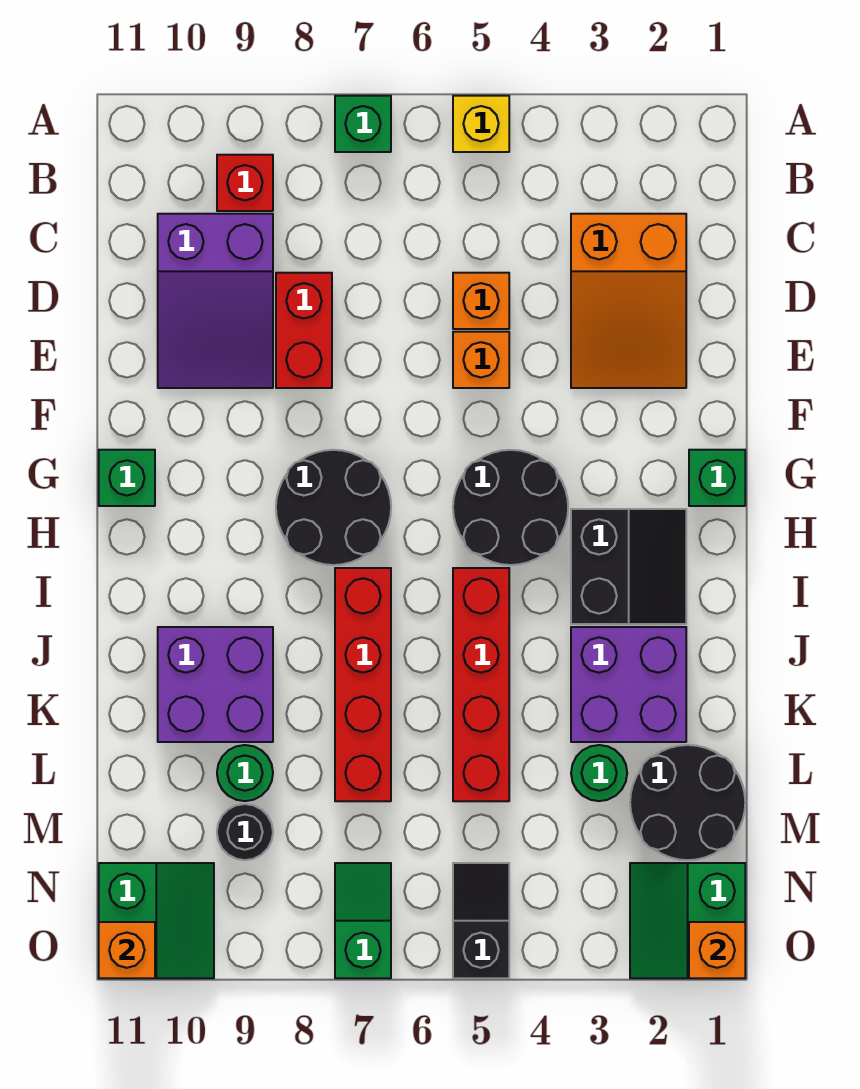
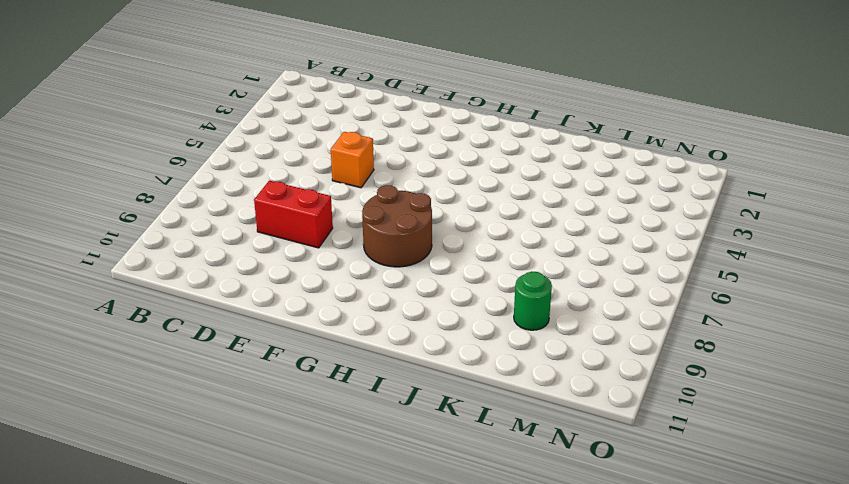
brown 2x2 round brick [362,185,432,267] -> black 2x2 round brick [276,450,391,565]
none -> yellow 1x1 brick [453,96,509,152]
none -> green 1x1 brick [335,96,391,152]
none -> red 1x1 brick [217,155,273,211]

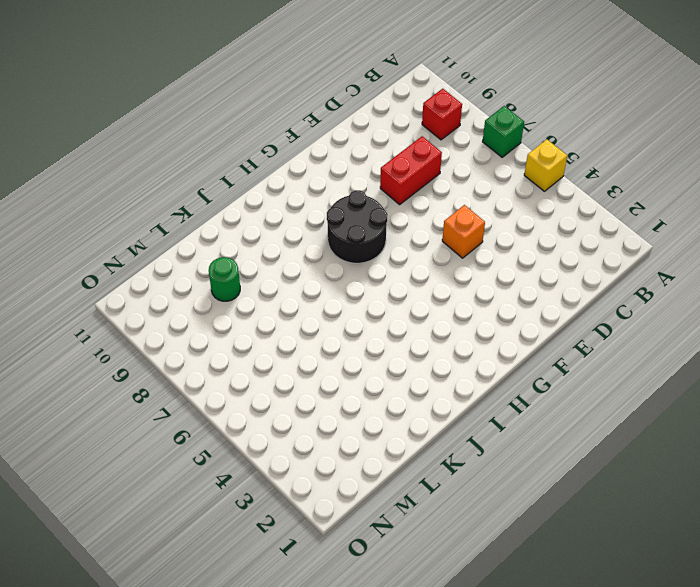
none -> orange 2x3 slope [571,214,686,388]
none -> purple 2x3 slope [158,214,273,388]
none -> orange 1x1 brick [453,273,509,329]

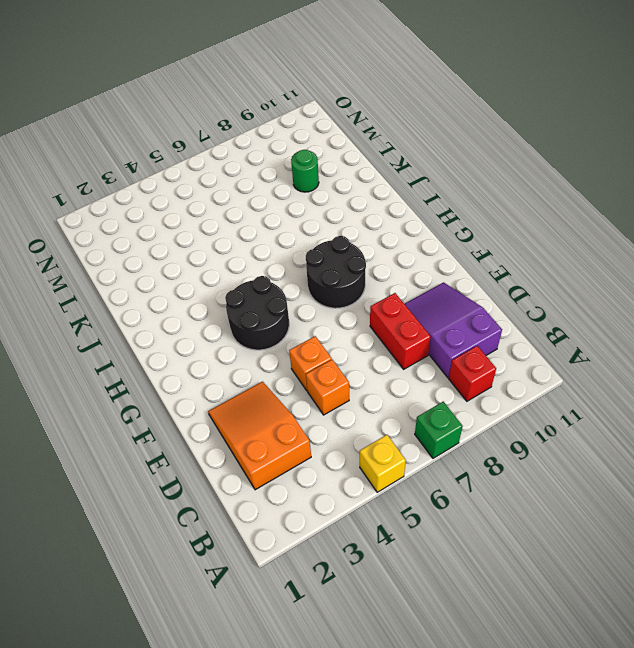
none -> green 1x1 brick [689,450,745,506]
none -> green 1x1 brick [99,450,155,506]
none -> black 2x2 slope [571,509,686,624]

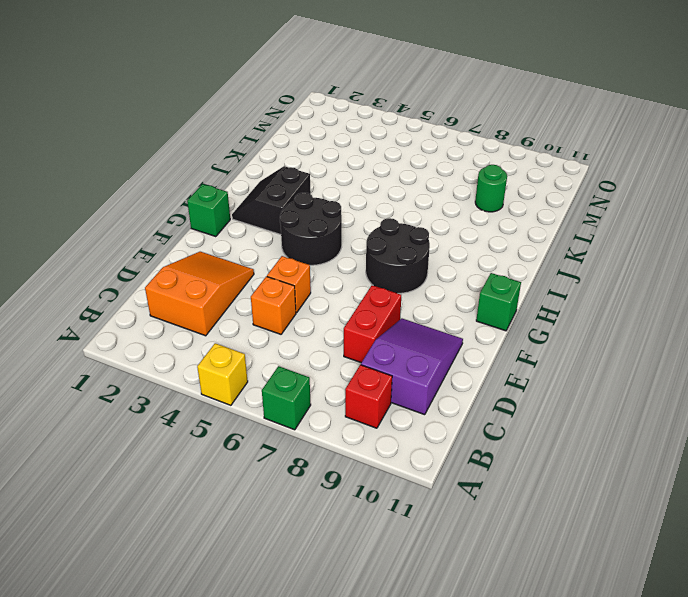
none -> red 1x4 brick [453,568,509,801]
none -> red 1x4 brick [335,568,391,801]
none -> purple 2x2 brick [571,627,686,742]

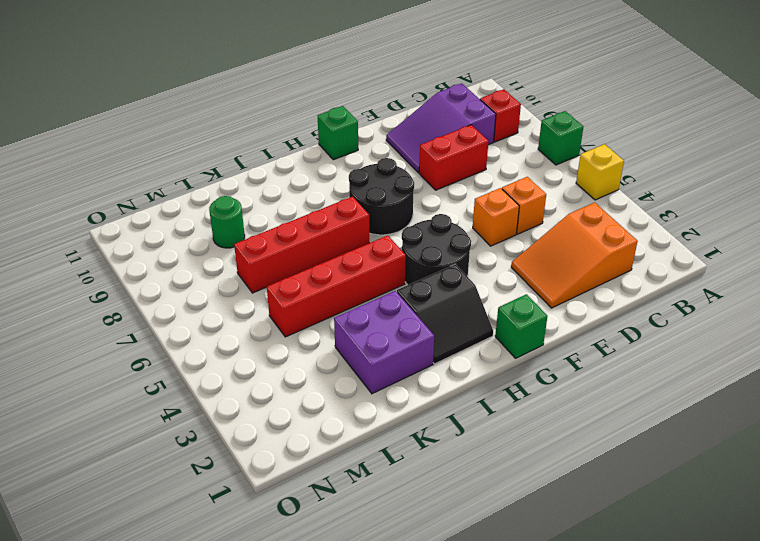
none -> purple 2x2 brick [158,627,273,742]
none -> black 2x2 round brick [630,745,745,860]
none -> green 1x1 round brick [571,745,627,801]

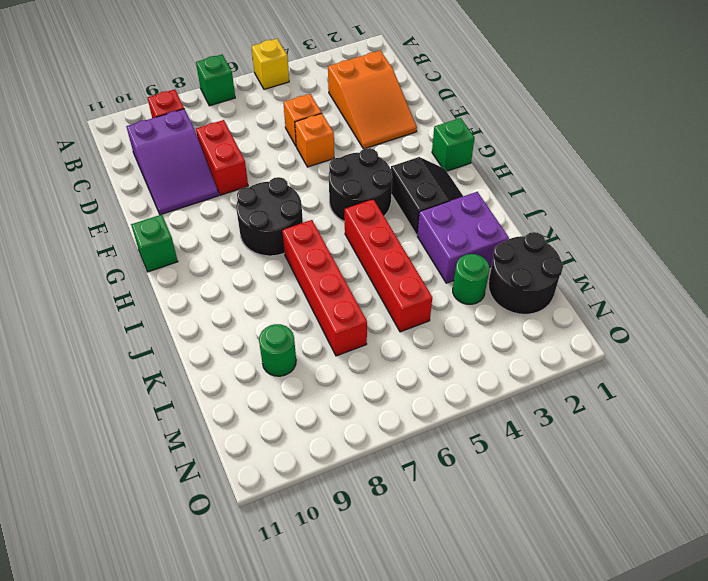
none -> purple 2x2 brick [158,627,273,742]
none -> black 1x1 round brick [217,804,273,860]
none -> green 2x2 slope [630,863,745,978]

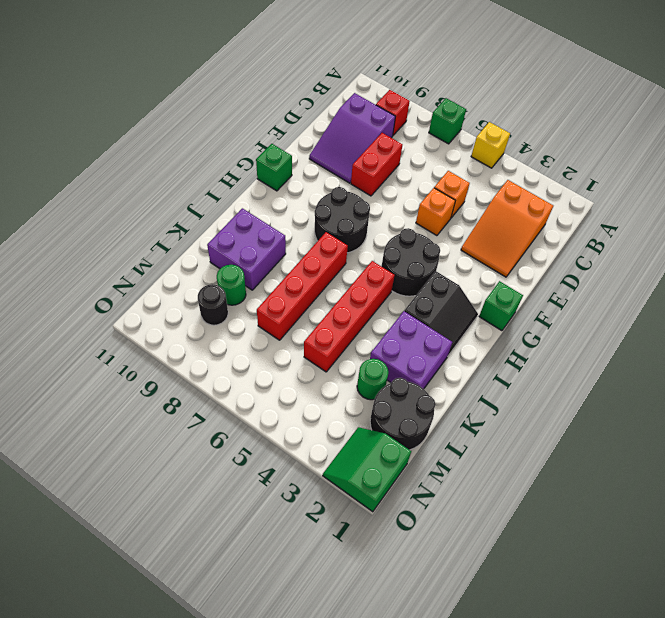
none -> black 1x2 slope [453,863,509,978]
none -> green 1x2 slope [335,863,391,978]
none -> green 2x2 slope [99,863,214,978]

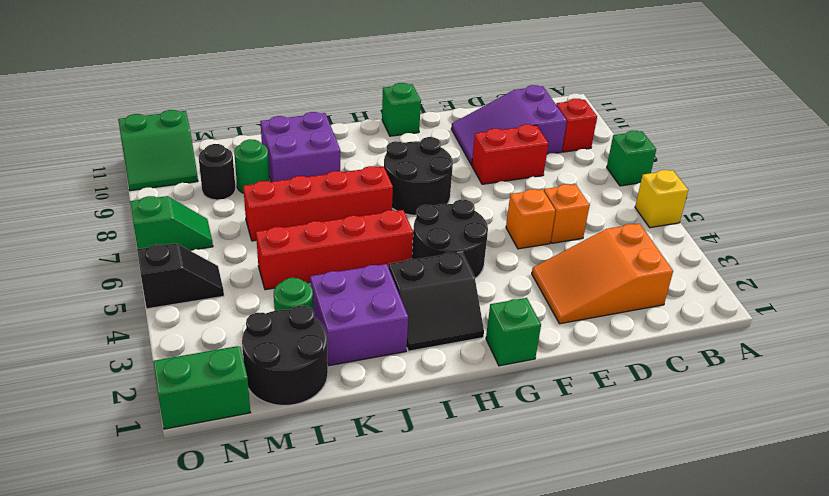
none -> orange 1x1 brick [689,922,745,978]
none -> orange 1x1 brick [99,922,155,978]

